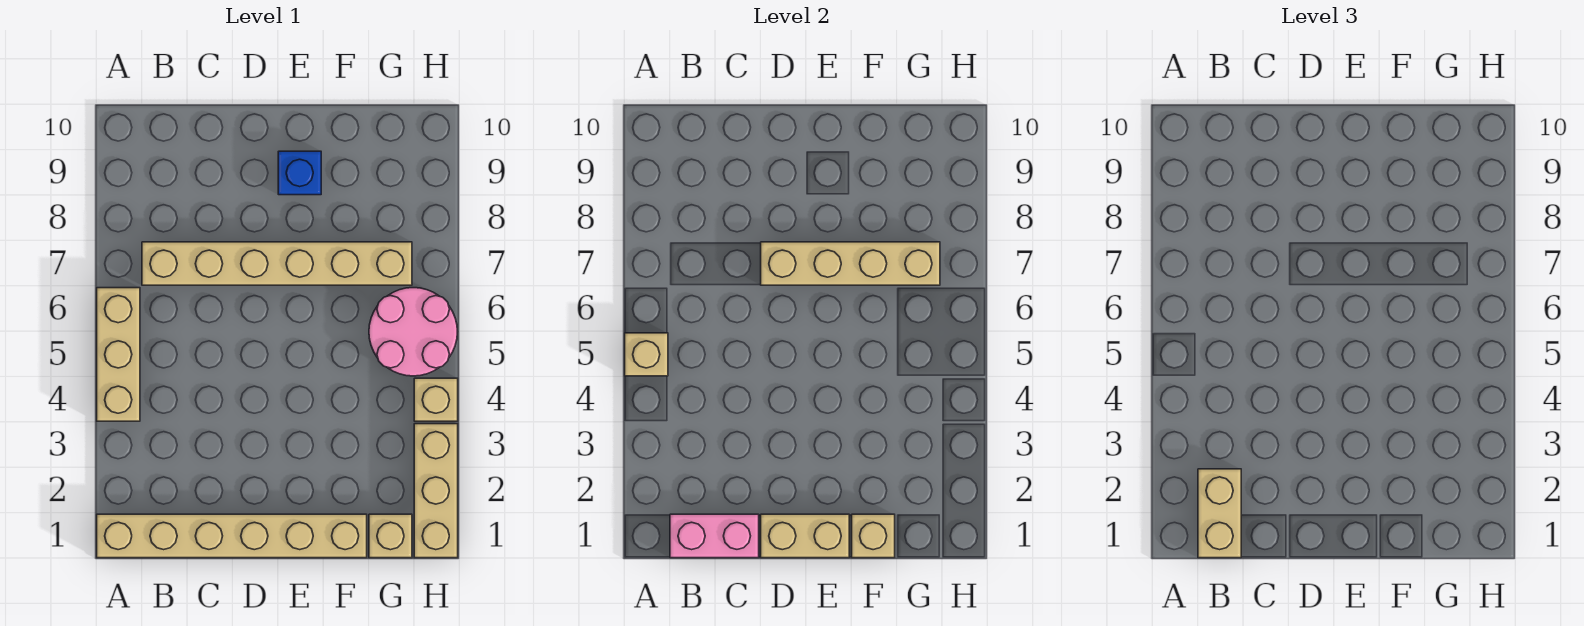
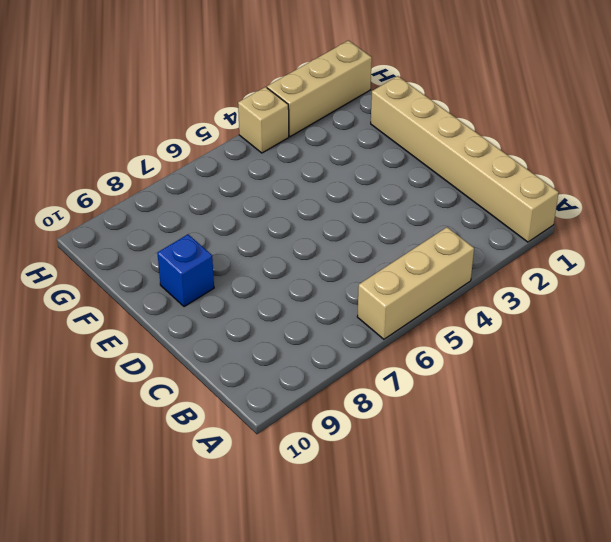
none -> tan 1x6 brick [142,242,412,285]
none -> tan 1x1 brick [369,514,412,558]
none -> pink 2x2 round brick [369,288,457,376]

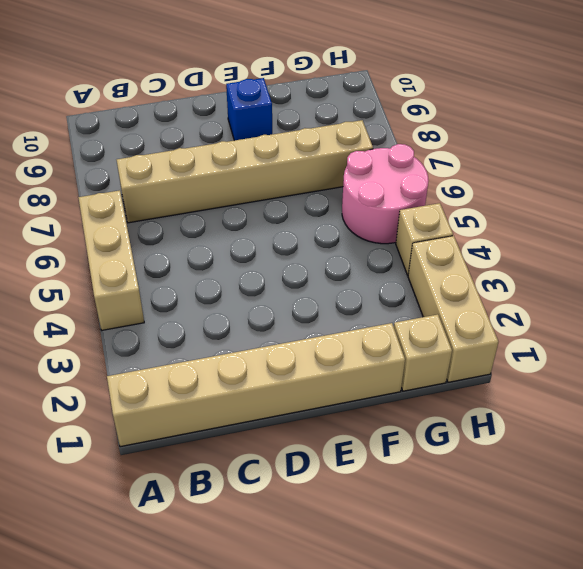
none -> tan 1x1 brick [625,333,668,376]
none -> pink 1x2 brick [670,514,759,558]
none -> tan 1x2 brick [761,514,849,558]

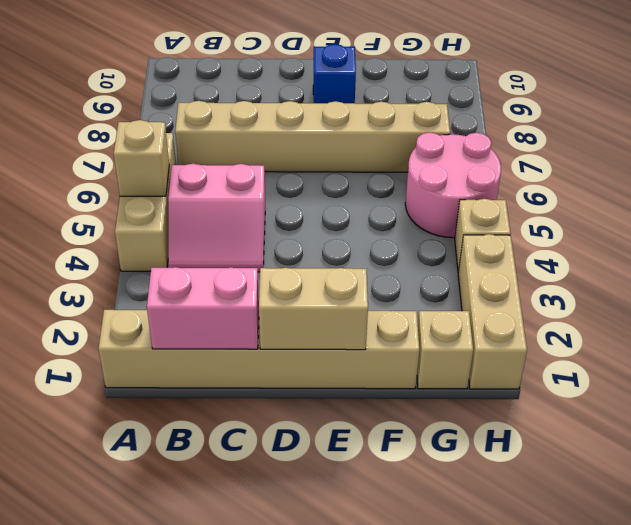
pink 2x2 slope [168,164,265,272] -> none
none -> tan 1x4 brick [761,242,940,285]
none -> tan 1x1 brick [852,514,895,558]
none -> tan 1x2 brick [1198,469,1241,558]

